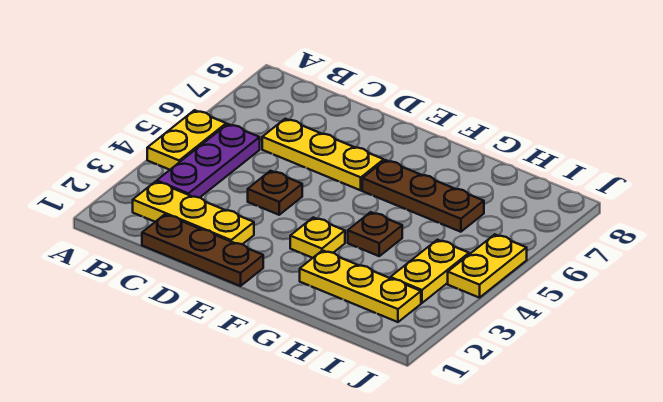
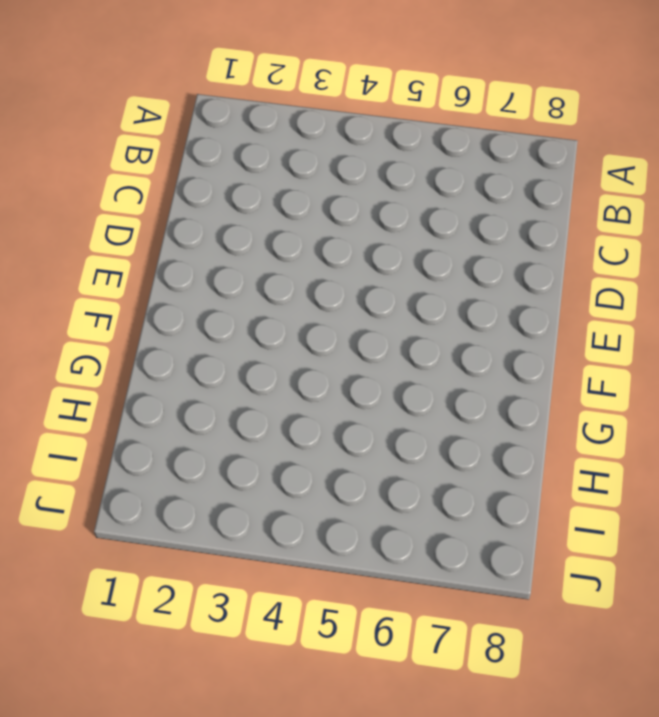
none -> yellow 1x2 plate [147,110,226,170]
none -> yellow 1x3 plate [133,181,254,244]
none -> purple 1x3 plate [157,124,260,198]

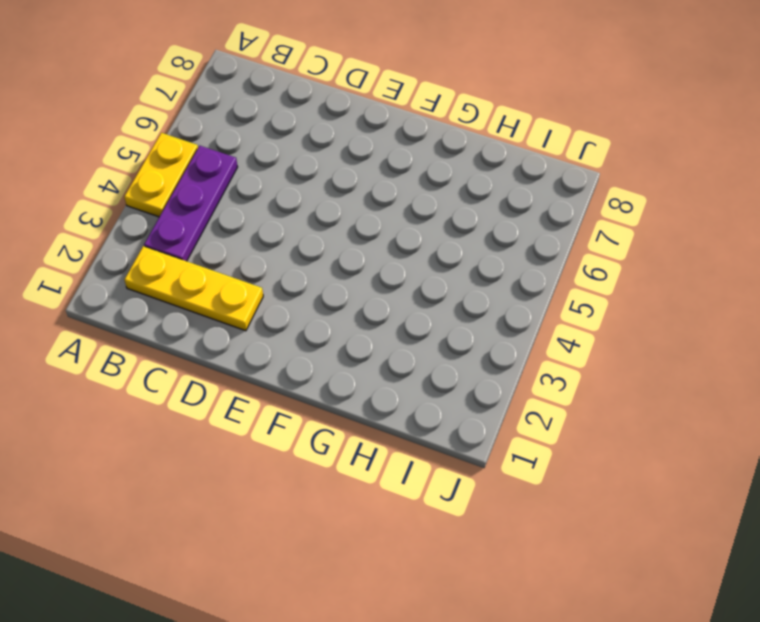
none -> brown 1x3 plate [142,214,263,286]
none -> yellow 1x3 plate [262,119,384,190]
none -> brown 1x1 plate [248,171,302,215]

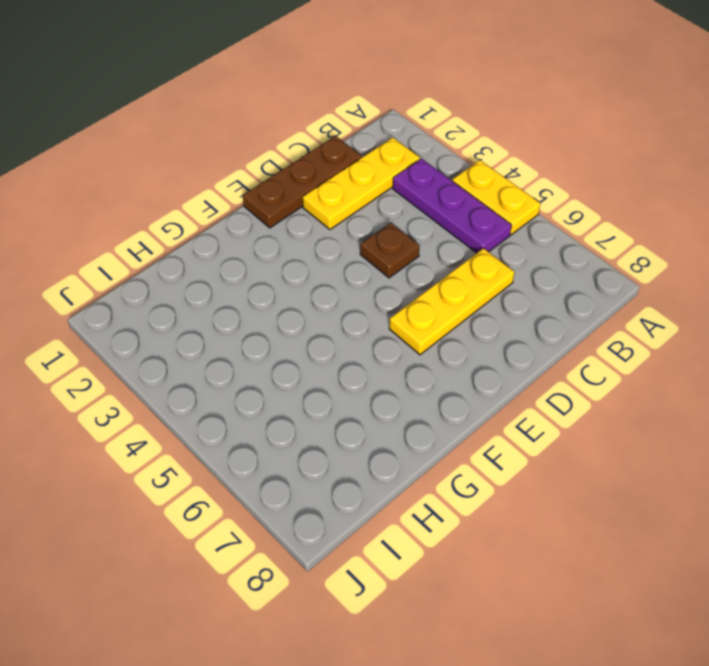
none -> yellow 1x1 plate [290,218,345,258]
none -> brown 1x3 plate [362,160,484,232]
none -> yellow 1x3 plate [300,250,421,322]

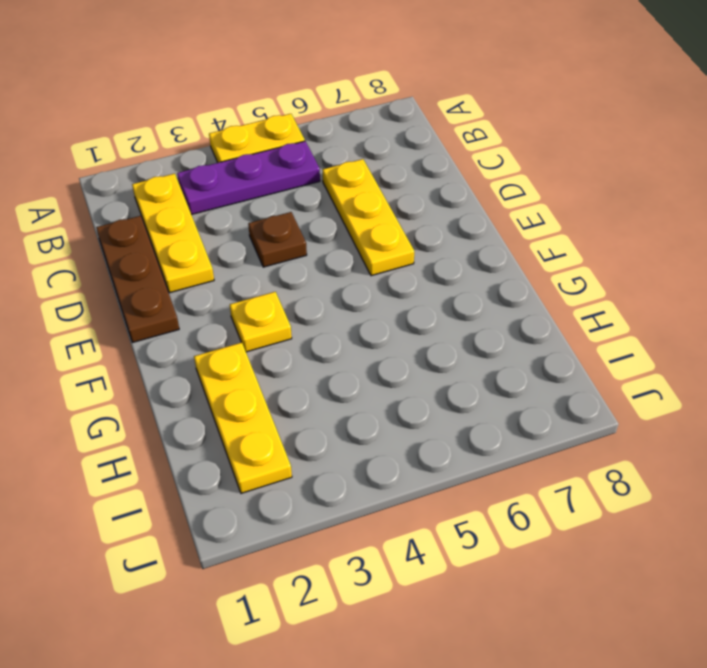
none -> brown 1x3 plate [362,160,484,232]
none -> brown 1x1 plate [348,212,402,256]
none -> yellow 1x2 plate [390,240,469,303]

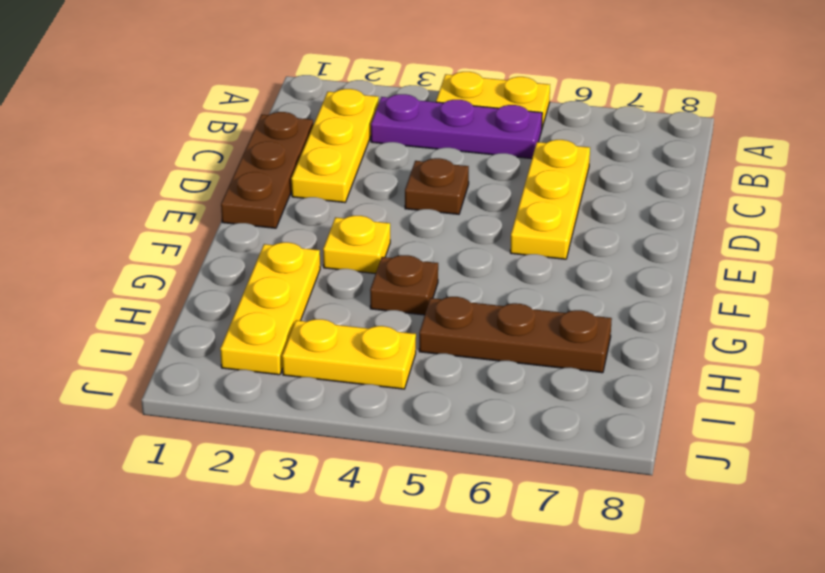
brown 1x3 plate [419,297,612,373] -> brown 1x3 plate turned to [362,160,484,232]
none -> yellow 1x2 plate [448,234,527,298]

